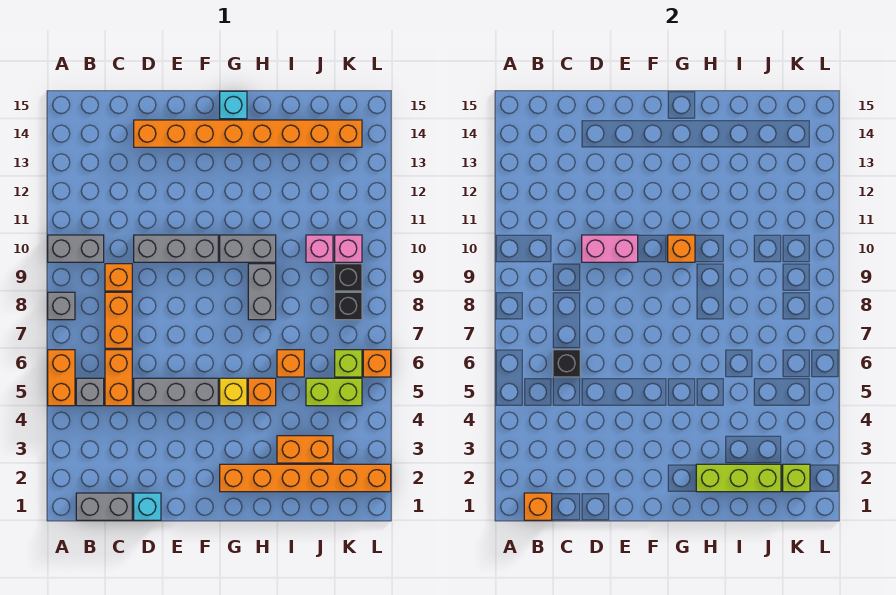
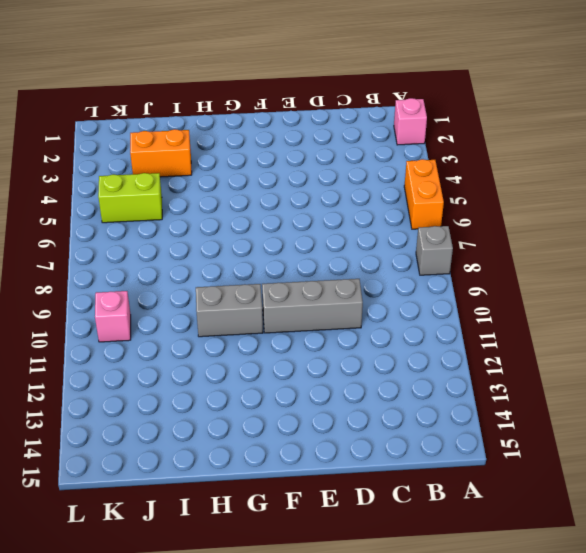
pink 1x1 brick [394,98,427,145] -> pink 1x1 brick moved to [306,235,333,262]
none -> grey 1x2 brick [48,235,104,262]
none -> grey 1x2 brick [76,493,132,520]
none -> grey 1x1 brick [76,378,104,406]
none -> orange 1x2 brick [105,350,132,406]

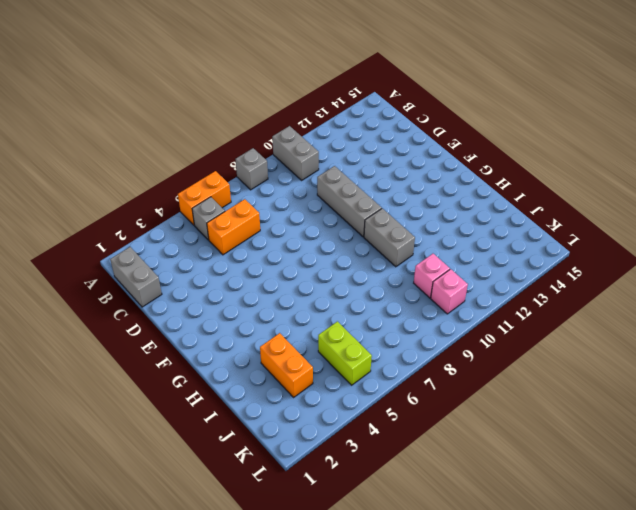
none -> orange 1x2 brick [105,292,132,348]
none -> orange 1x1 brick [105,264,132,291]
none -> cyan 1x1 brick [134,493,161,520]
none -> grey 1x3 brick [134,378,218,406]

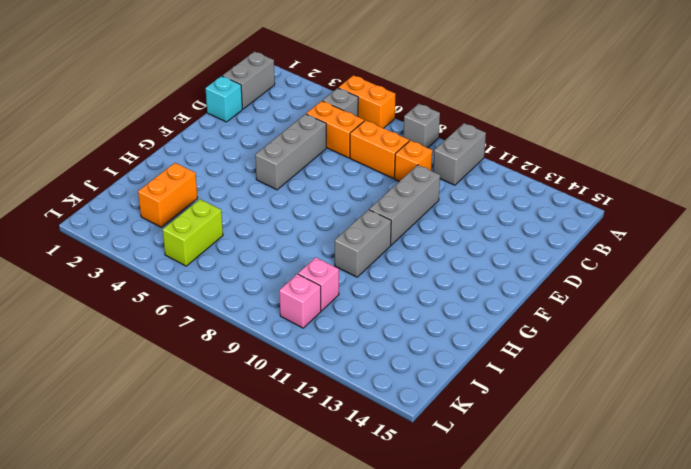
none -> orange 1x8 brick [134,120,362,147]
none -> orange 1x6 brick [220,464,391,492]
none -> yellow 1x1 brick [220,378,247,406]
none -> cyan 1x1 brick [220,91,247,119]

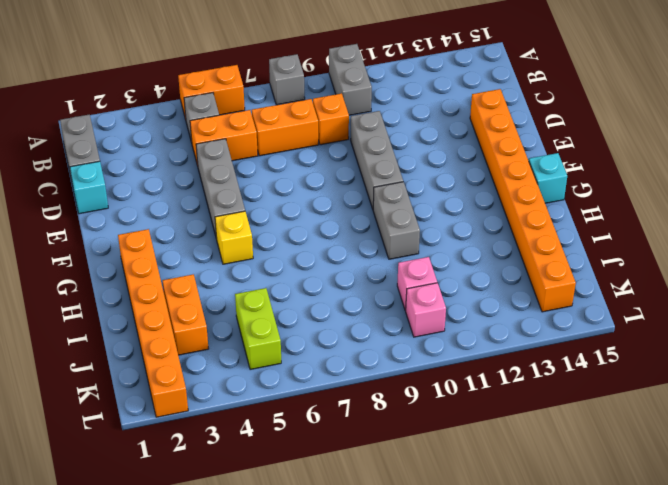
none -> orange 1x1 brick [248,378,276,406]
none -> grey 1x2 brick [248,264,276,320]
none -> orange 1x1 brick [277,350,304,377]
none -> lime 1x1 brick [335,350,362,377]

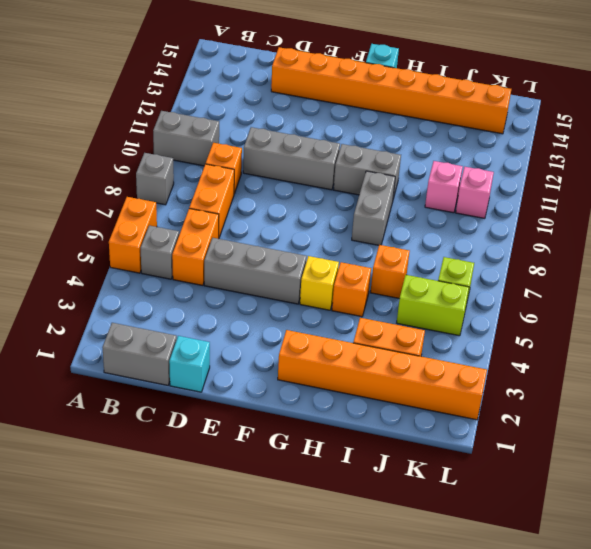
none -> black 1x1 brick [335,292,362,320]
none -> black 1x1 brick [335,264,362,291]
none -> orange 1x1 brick [363,350,391,377]
none -> orange 1x1 brick [524,493,552,520]

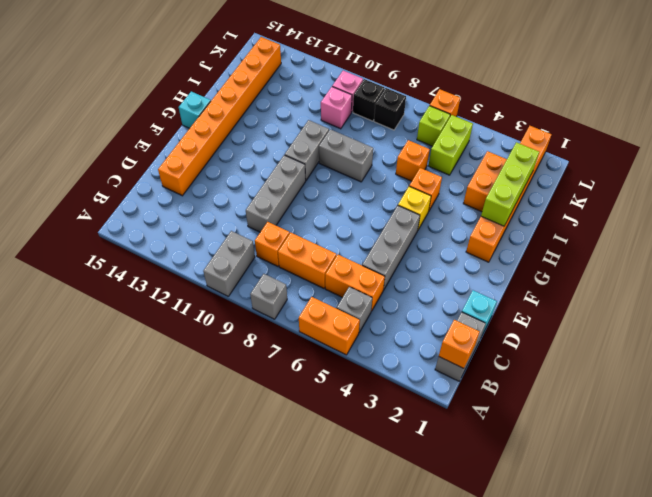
none -> black 1x1 brick [553,350,580,377]
none -> pink 1x2 brick [582,235,638,262]
none -> orange 1x1 brick [668,235,695,262]
none -> lime 1x1 brick [783,464,810,492]

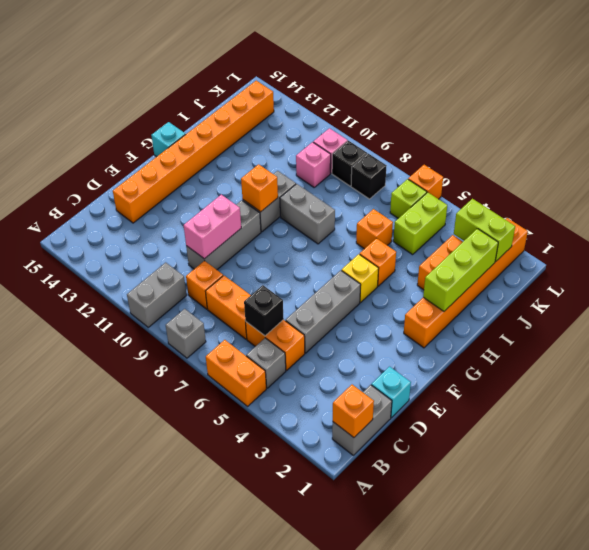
lime 1x2 brick [454,199,515,261] -> lime 1x1 brick [783,464,810,492]

